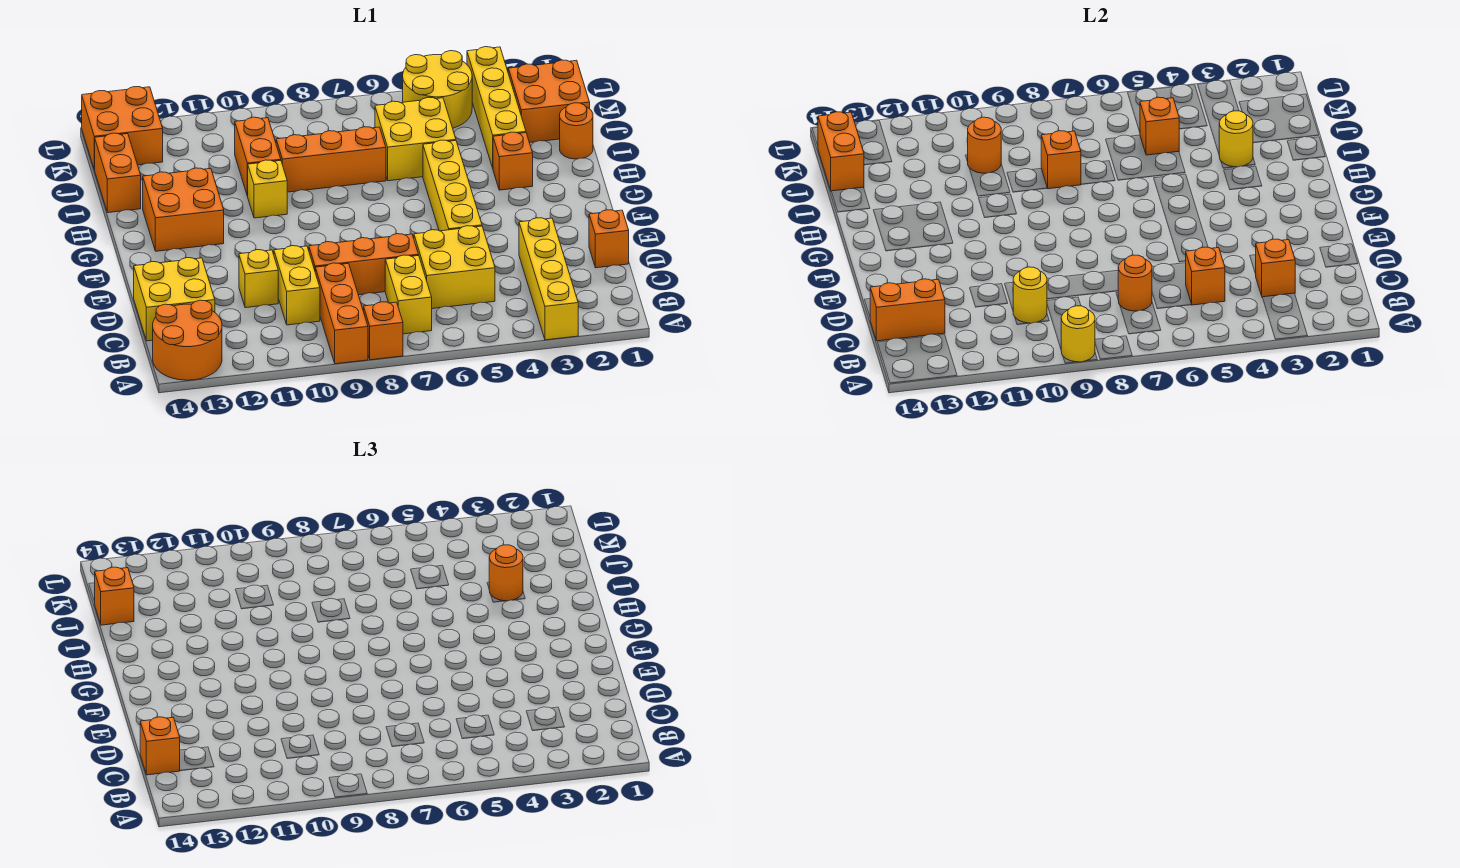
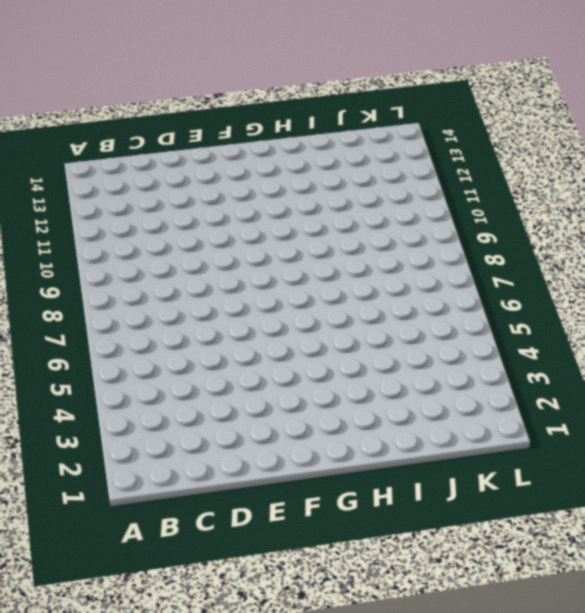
none -> yellow 1x4 brick [519,218,578,340]
none -> orange 1x1 brick [364,302,403,360]
none -> orange 1x3 brick [315,263,368,364]
none -> orange 2x2 round brick [153,300,222,380]

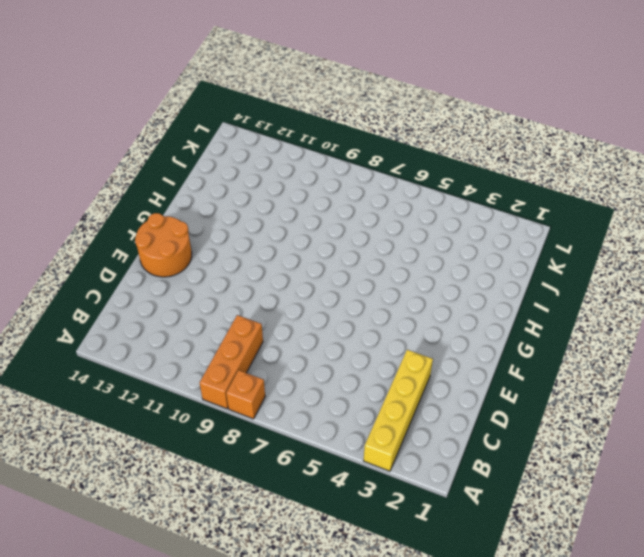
orange 2x2 round brick [135,213,192,277] -> orange 2x2 round brick moved to [153,300,222,380]
none -> yellow 1x2 brick [385,255,432,334]
none -> yellow 2x2 brick [414,226,495,309]
none -> yellow 1x2 brick [274,246,320,325]
none -> yellow 2x2 brick [134,258,215,341]

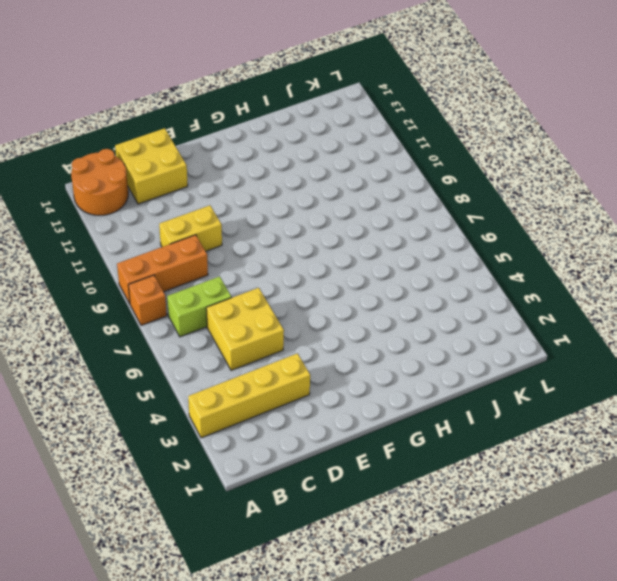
lime 1x2 brick [167,276,232,337] -> yellow 1x2 brick [385,255,432,334]
none -> orange 1x1 brick [589,210,629,268]
none -> orange 1x3 brick [309,234,419,295]
none -> yellow 1x1 brick [239,250,278,308]
none -> yellow 1x4 brick [423,140,482,231]

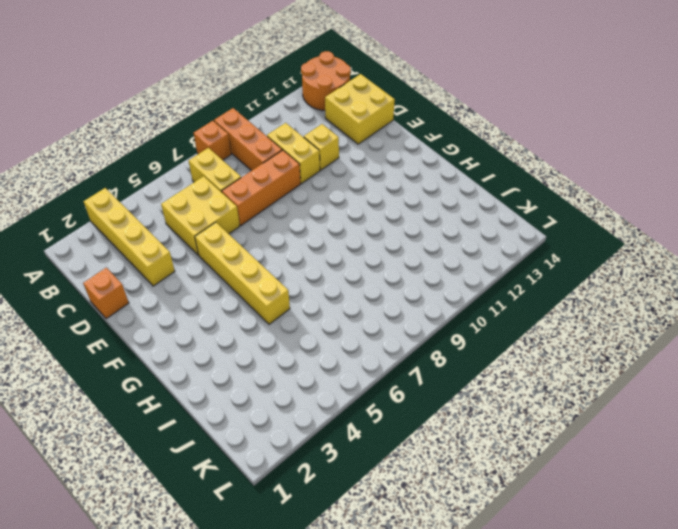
none -> orange 2x2 brick [143,168,224,251]
none -> orange 1x1 brick [493,132,533,190]
none -> yellow 1x1 brick [248,160,287,218]
none -> orange 1x1 round brick [560,103,593,159]

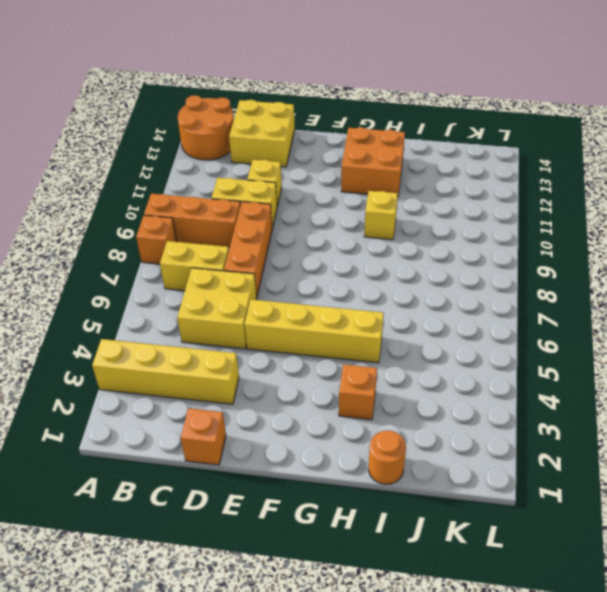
none -> yellow 1x4 brick [467,47,526,168]
none -> yellow 2x2 brick [375,97,456,181]
none -> orange 1x3 brick [276,127,386,192]
none -> orange 1x2 brick [235,117,281,196]

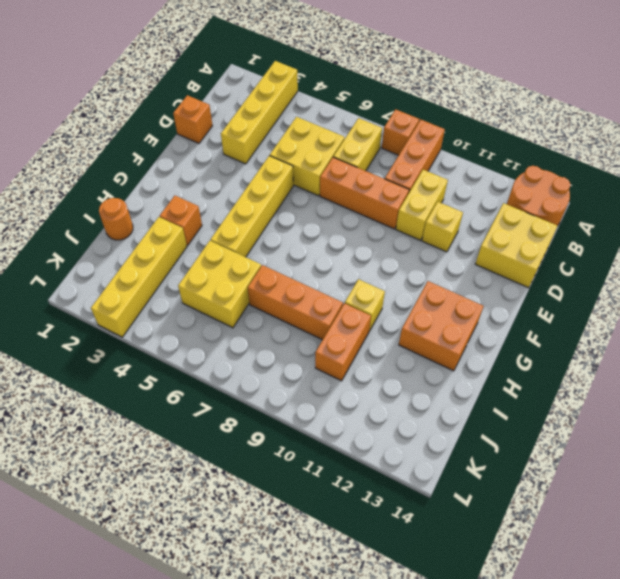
none -> orange 1x2 brick [95,133,141,213]
none -> orange 2x2 brick [508,60,590,143]
none -> yellow 2x2 round brick [403,51,472,128]
none -> orange 2x2 brick [82,87,163,170]

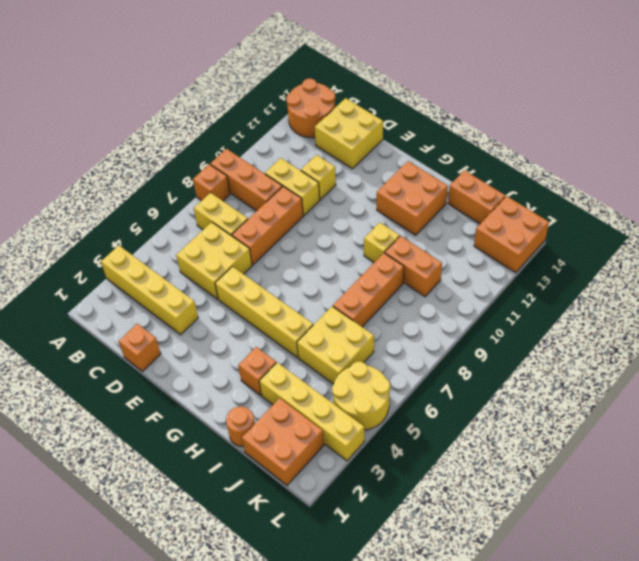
none -> yellow 1x1 round brick [1061,306,1095,362]
none -> orange 1x1 brick [1256,239,1295,297]
none -> orange 1x1 brick [1186,247,1225,305]
none -> orange 1x1 round brick [1118,255,1152,311]

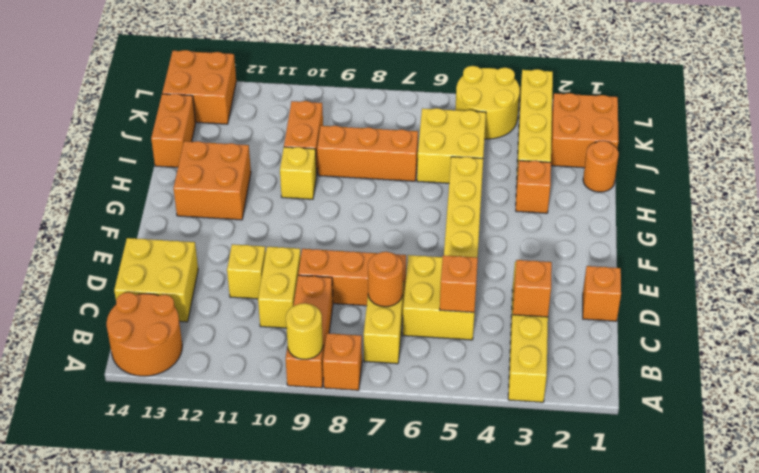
none -> yellow 1x1 round brick [1013,267,1047,323]
none -> orange 1x2 brick [870,279,945,341]
none -> yellow 1x1 round brick [1219,111,1253,167]
none -> orange 1x1 brick [1041,131,1081,189]

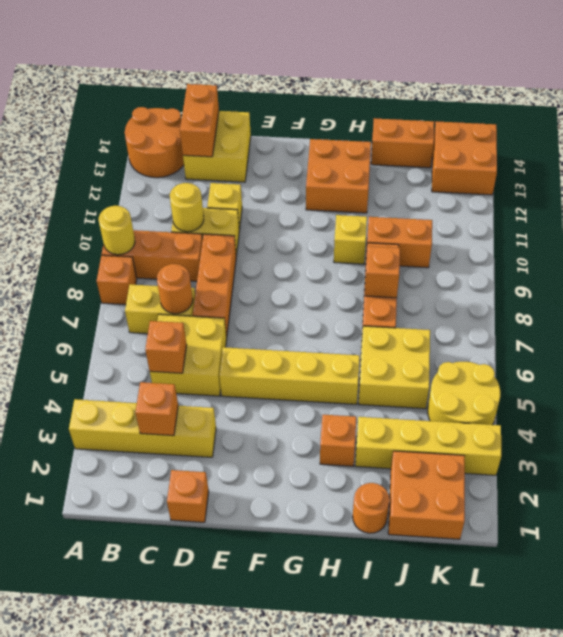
none -> yellow 1x1 round brick [1219,111,1253,167]
none -> orange 1x1 brick [1140,97,1179,155]
none -> orange 1x1 round brick [968,117,1001,173]
none -> orange 1x2 brick [818,112,864,191]

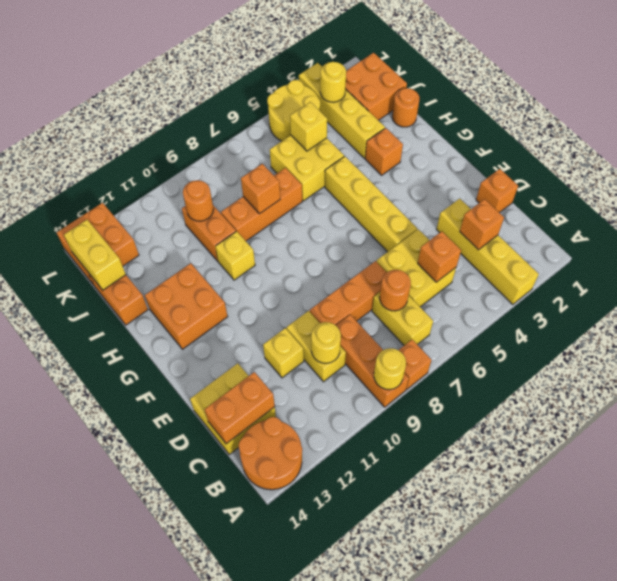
yellow 1x1 brick [290,102,327,151] -> orange 1x1 brick [1140,97,1179,155]
yellow 1x2 brick [64,220,126,290] -> orange 1x2 brick [818,112,864,191]
yellow 1x1 round brick [320,62,346,102] -> yellow 1x1 round brick moved to [1219,111,1253,167]
none -> orange 1x1 brick [140,717,180,775]
none -> orange 1x1 round brick [489,545,523,601]
none -> orange 1x1 brick [95,567,134,625]

